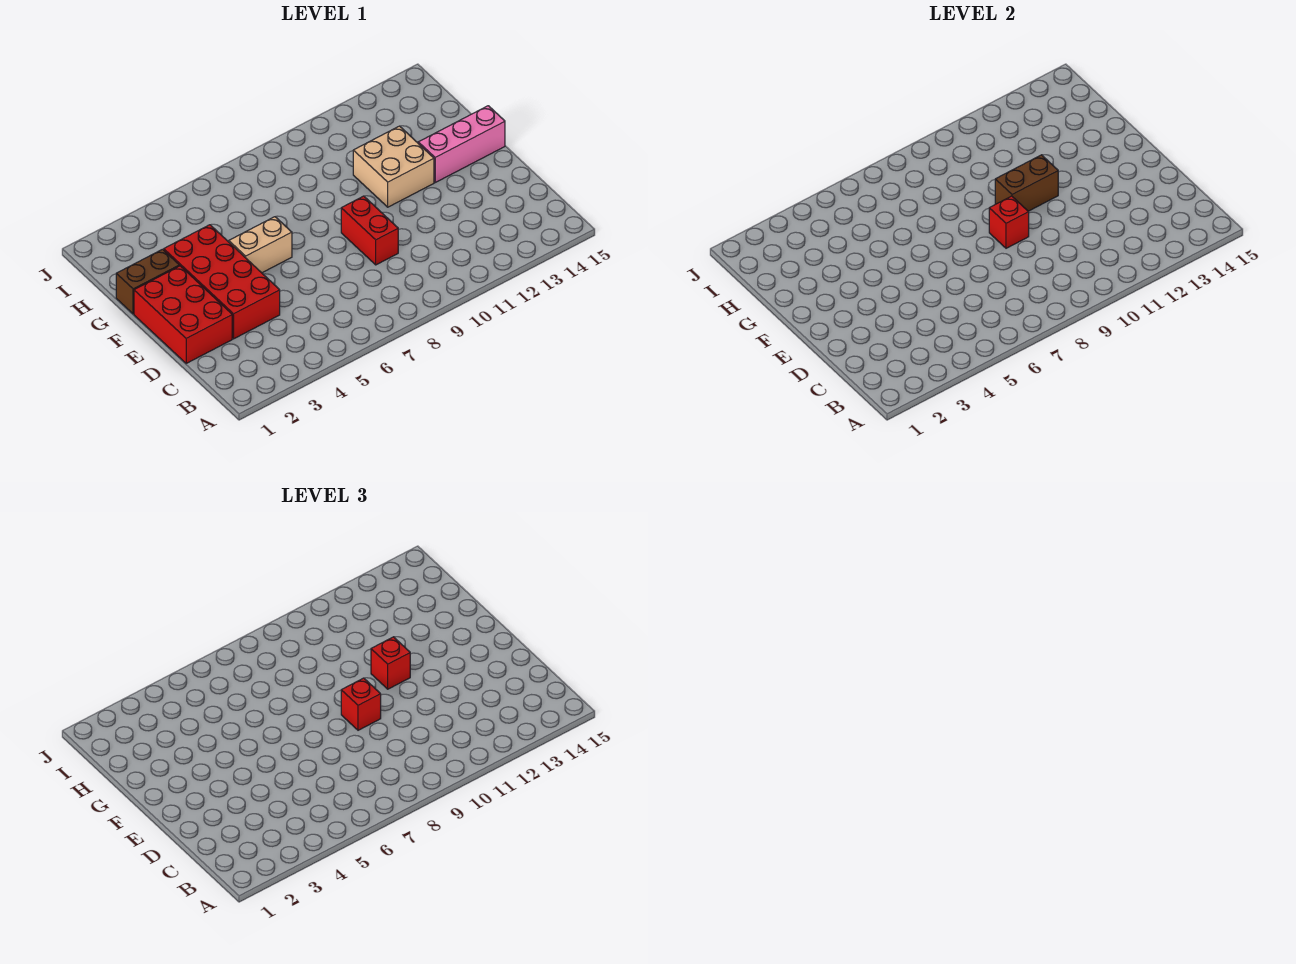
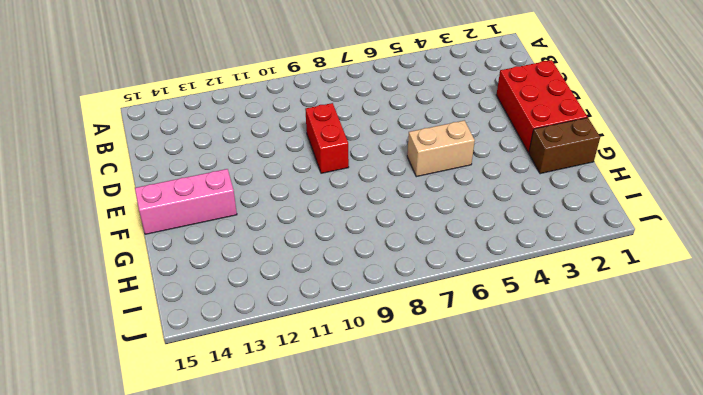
none -> red 2x4 brick [164,225,280,339]
none -> tan 2x2 brick [353,126,434,207]

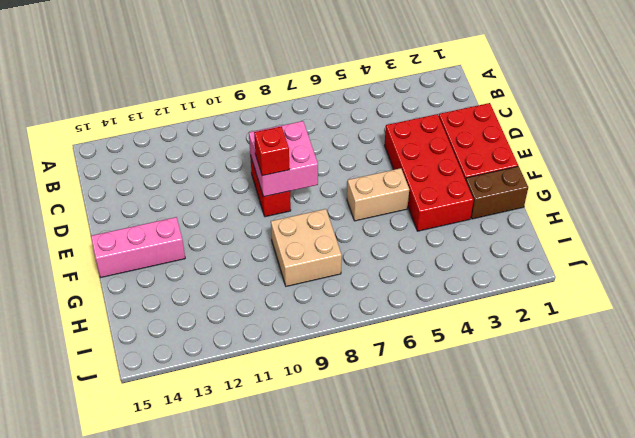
pink 2x2 brick [249,121,318,197] -> red 1x1 brick [989,196,1029,248]
tan 2x2 brick [271,209,342,286] -> tan 2x2 brick moved to [353,126,434,207]
none -> brown 1x2 brick [995,155,1058,211]
none -> red 1x1 brick [371,637,410,689]

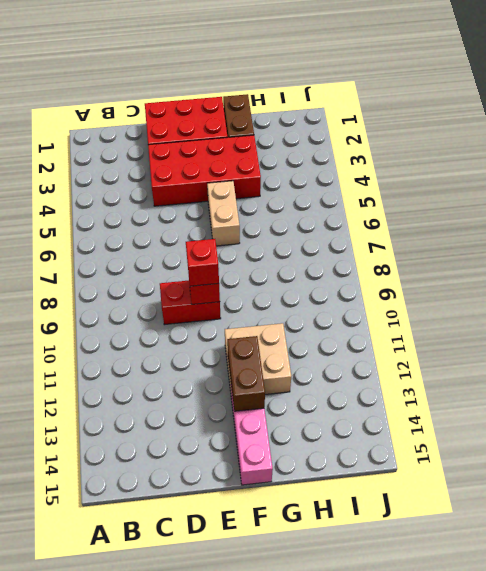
brown 1x2 brick [227,336,265,411] -> brown 1x2 brick moved to [995,155,1058,211]
none -> red 1x1 brick [371,637,410,689]

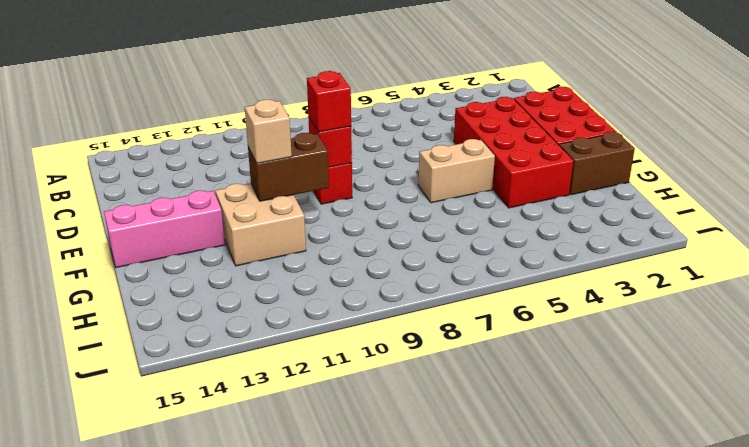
tan 1x1 brick [245,100,292,163] -> red 1x1 brick [371,637,410,689]

